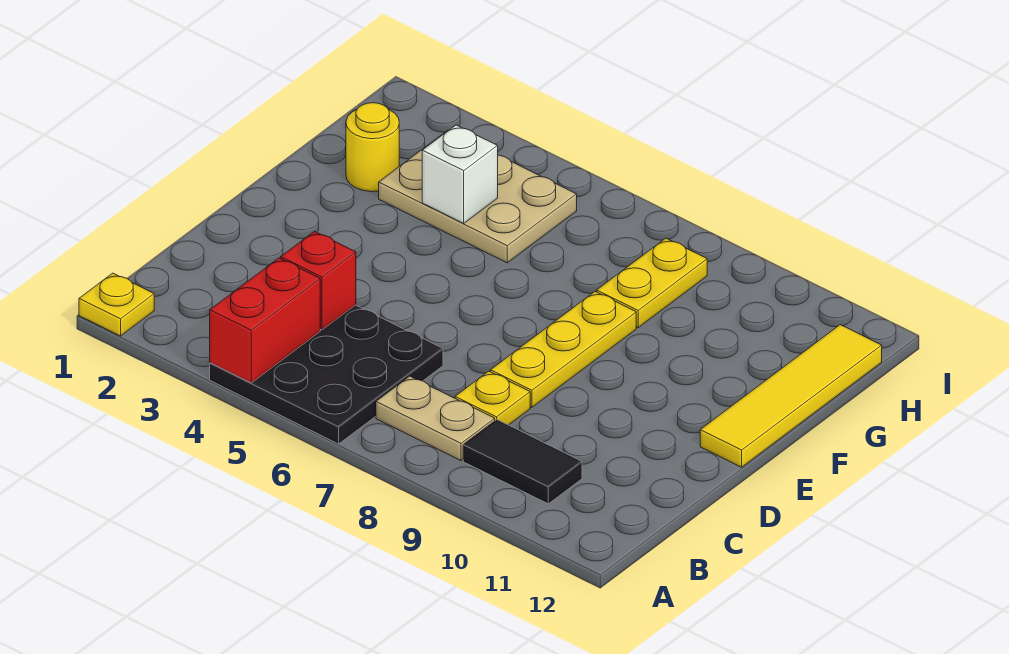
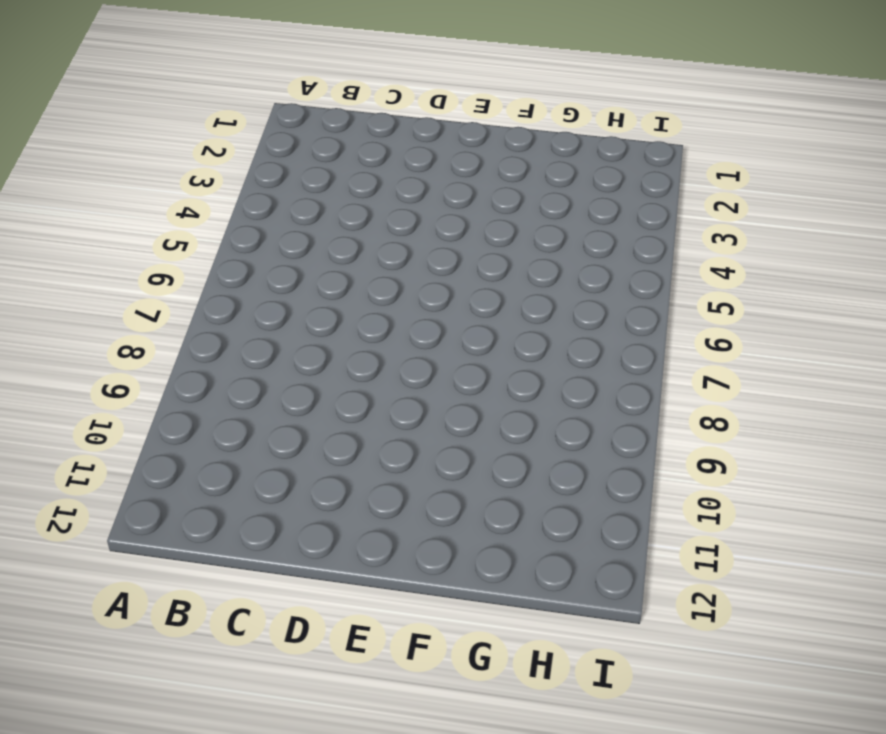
none -> yellow 1x1 plate [79,273,154,336]
none -> black 3x3 plate [210,305,443,444]
none -> tan 1x2 plate [376,376,495,461]

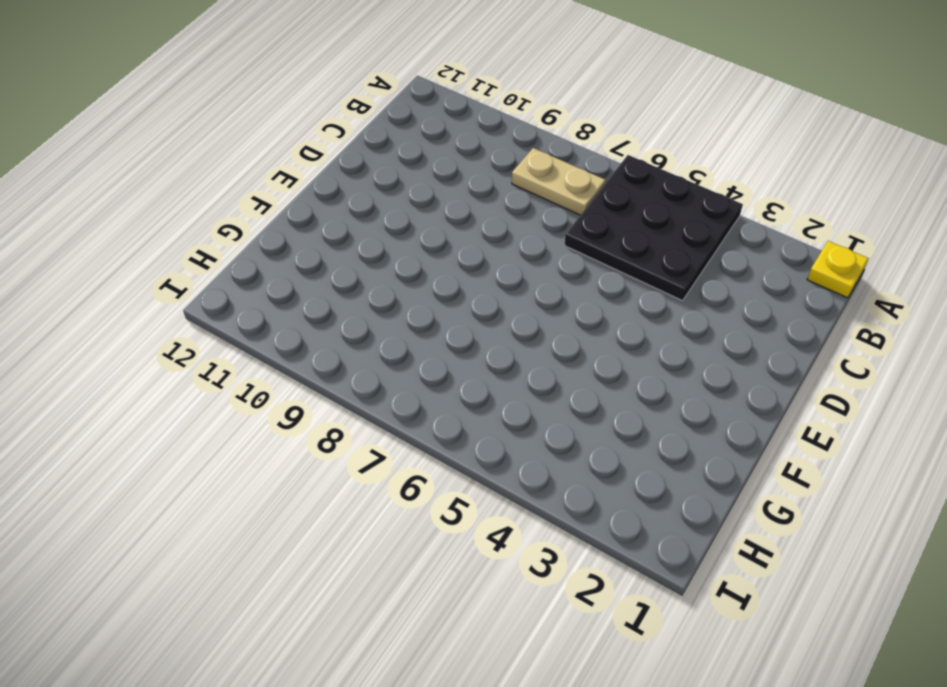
none -> black 1x2 tile [463,420,582,504]
none -> yellow 1x1 plate [455,371,530,425]
none -> yellow 1x3 plate [490,292,636,407]

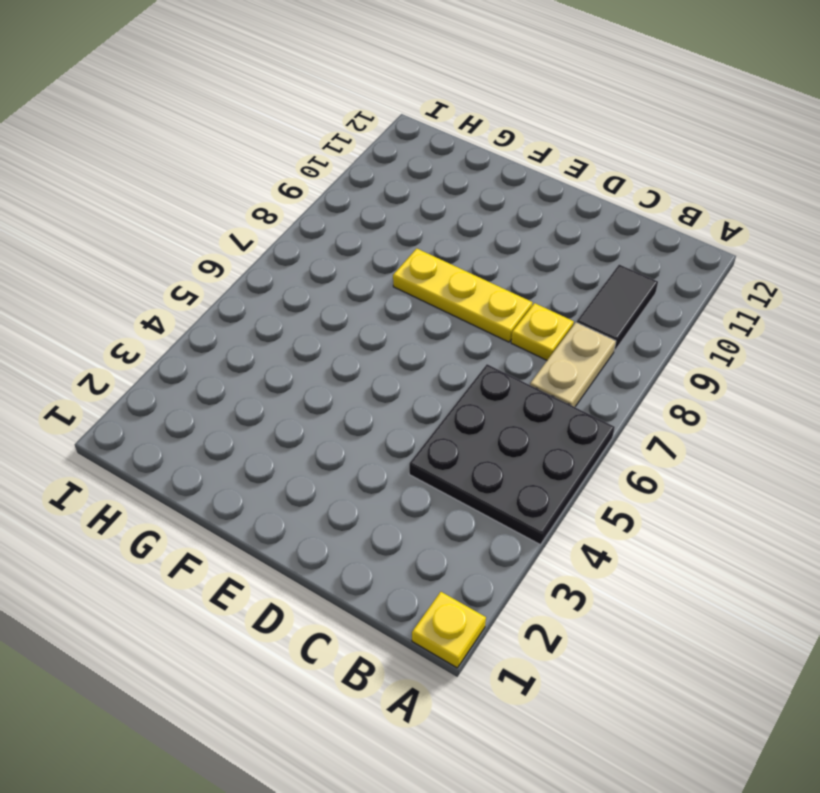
none -> yellow 1x4 tile [700,325,882,467]
none -> yellow 1x1 round brick [346,103,399,192]
none -> tan 2x3 plate [379,130,577,263]

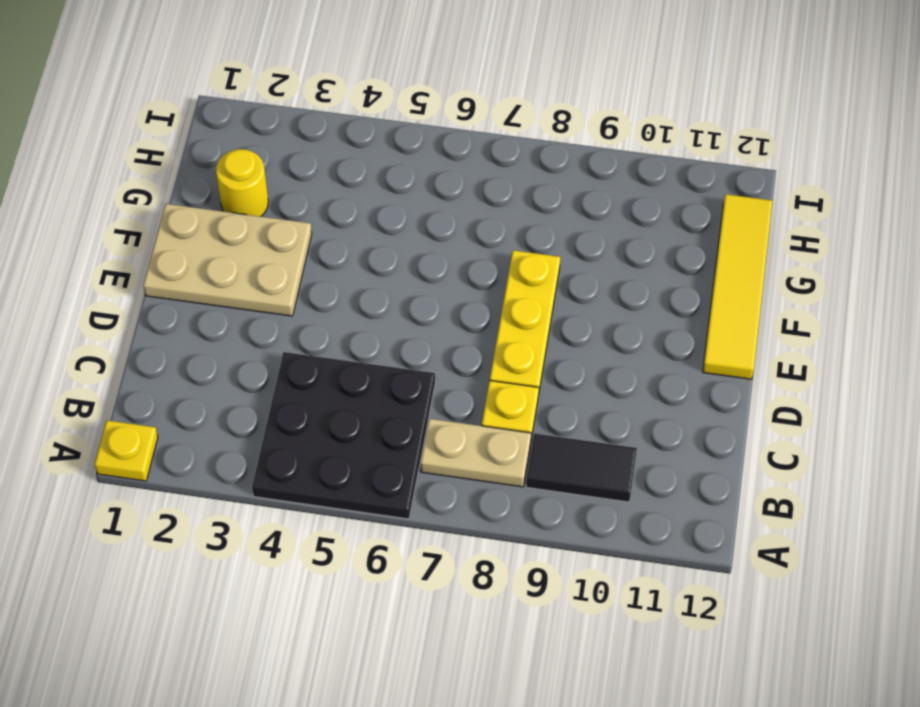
tan 2x3 plate [143,204,312,316] -> tan 2x3 plate moved to [379,130,577,263]
none -> yellow 1x2 plate [597,238,707,328]
none -> red 1x2 brick [210,258,320,383]
none -> red 1x1 brick [281,231,356,330]

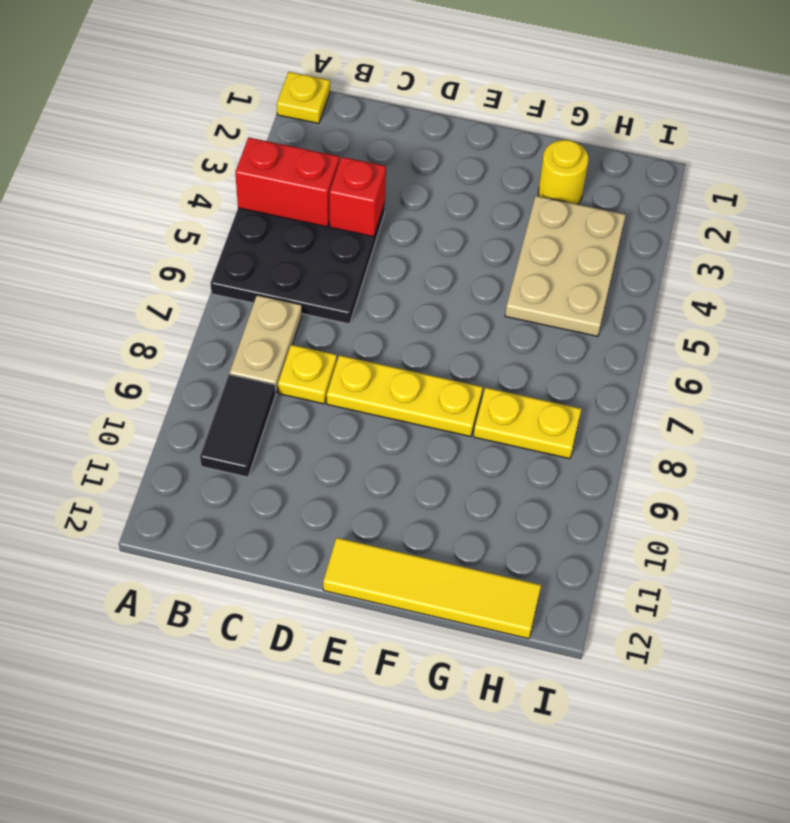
none -> white 1x1 brick [422,125,498,223]

